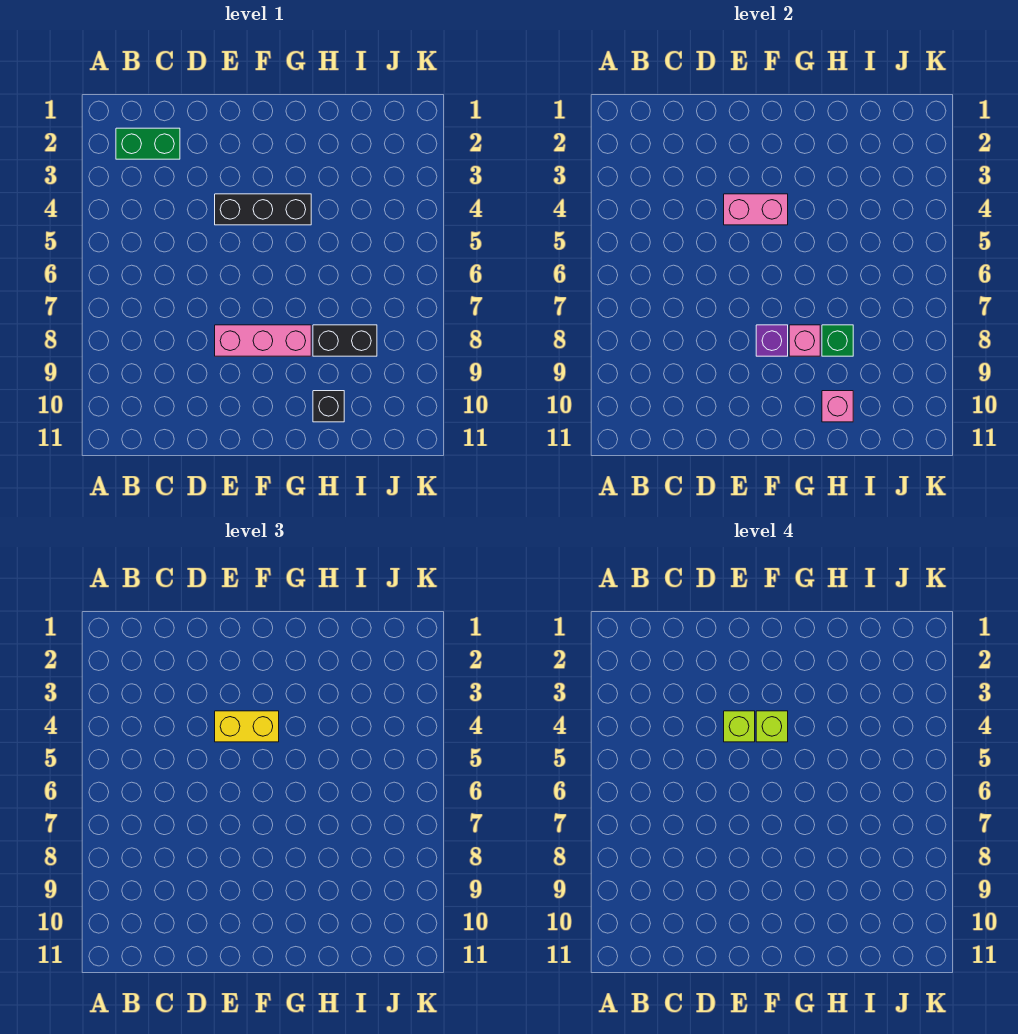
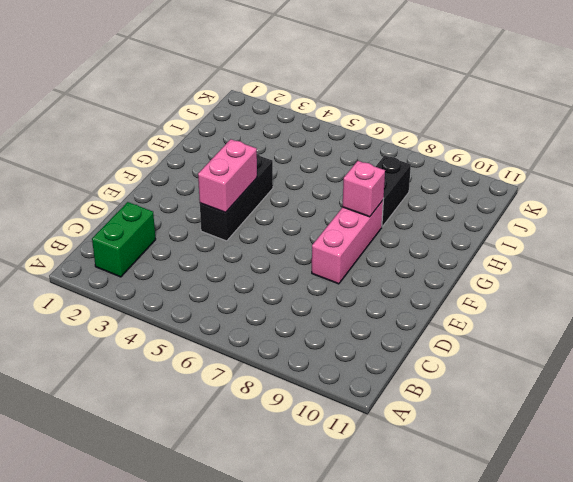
none -> black 1x1 brick [313,391,344,422]
none -> purple 1x1 brick [756,325,788,356]
none -> green 1x1 brick [822,325,853,356]

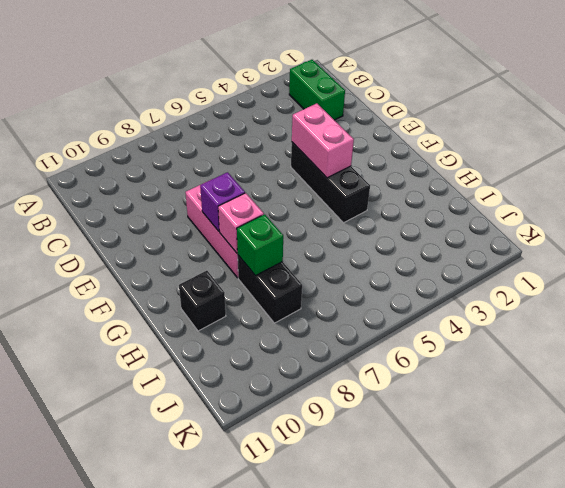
none -> pink 1x1 brick [822,391,853,422]
none -> yellow 1x2 brick [215,711,279,742]
none -> lime 1x1 brick [724,711,755,742]

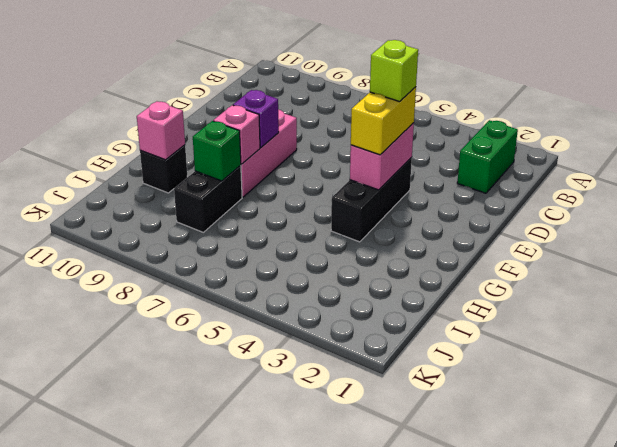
none -> lime 1x1 brick [756,711,788,742]

